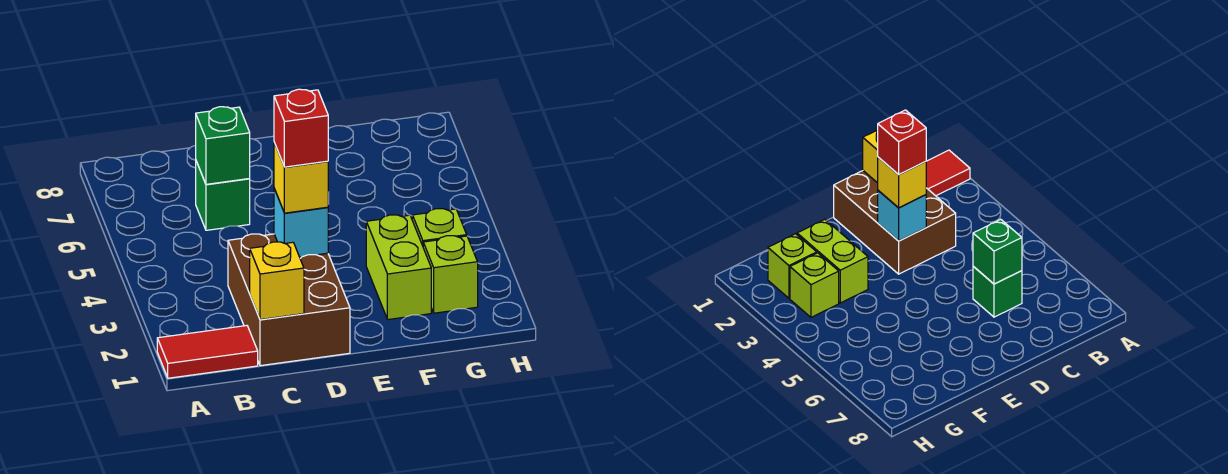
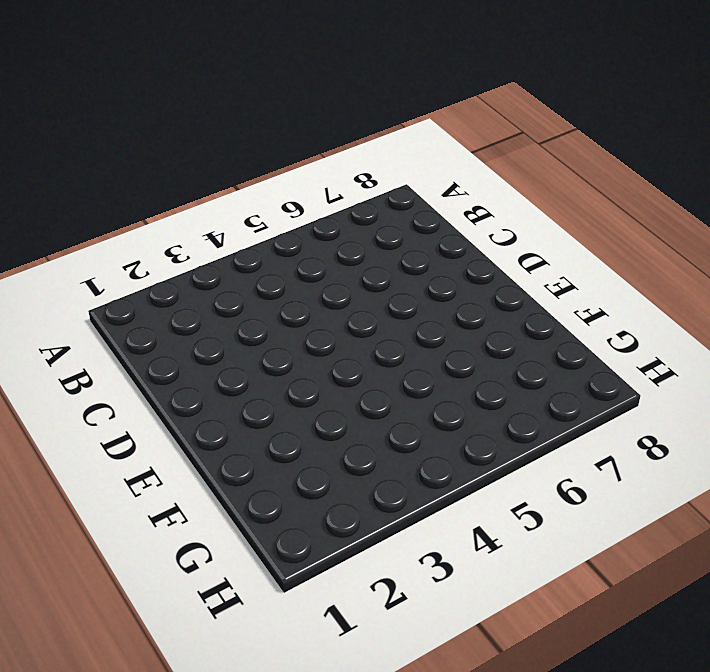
none -> red 1x2 tile [157,326,258,378]
none -> brown 2x3 brick [228,234,350,366]

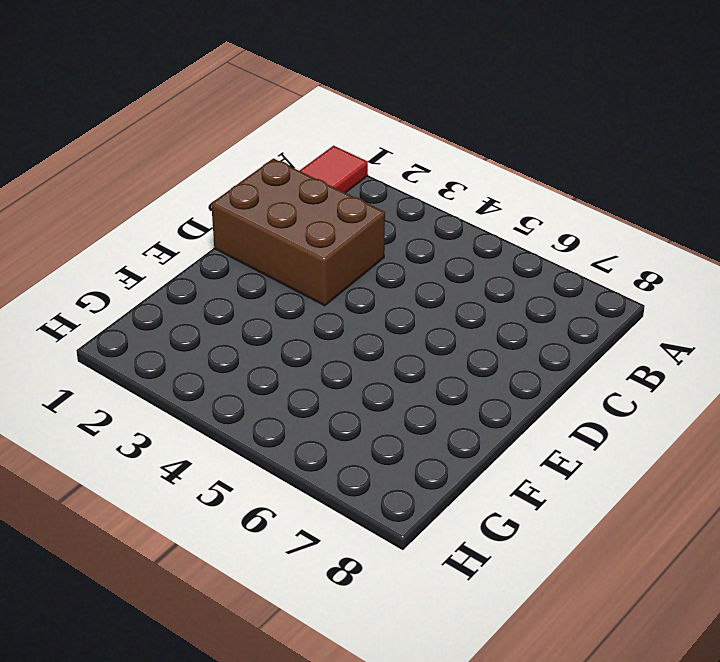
none -> green 1x1 brick [196,161,250,230]
none -> lime 1x2 brick [366,215,431,320]

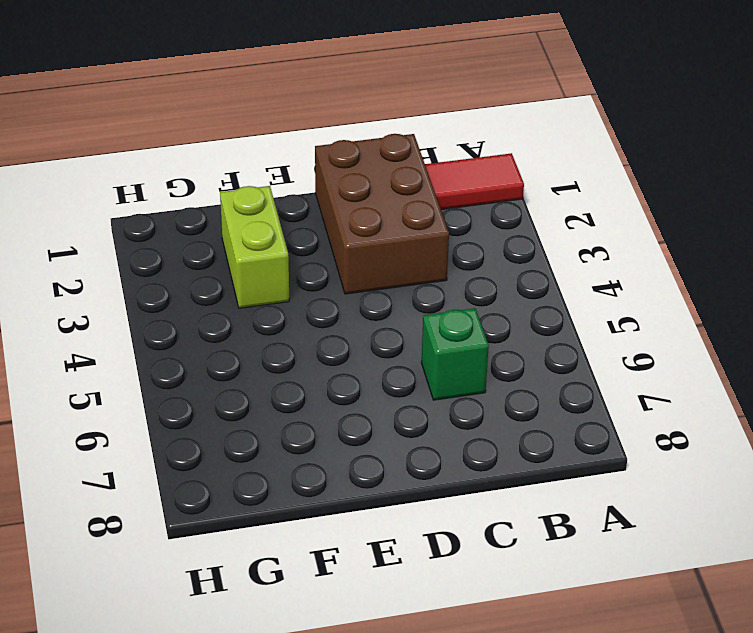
none -> lime 1x1 brick [423,236,478,313]
none -> lime 1x1 brick [412,209,467,245]

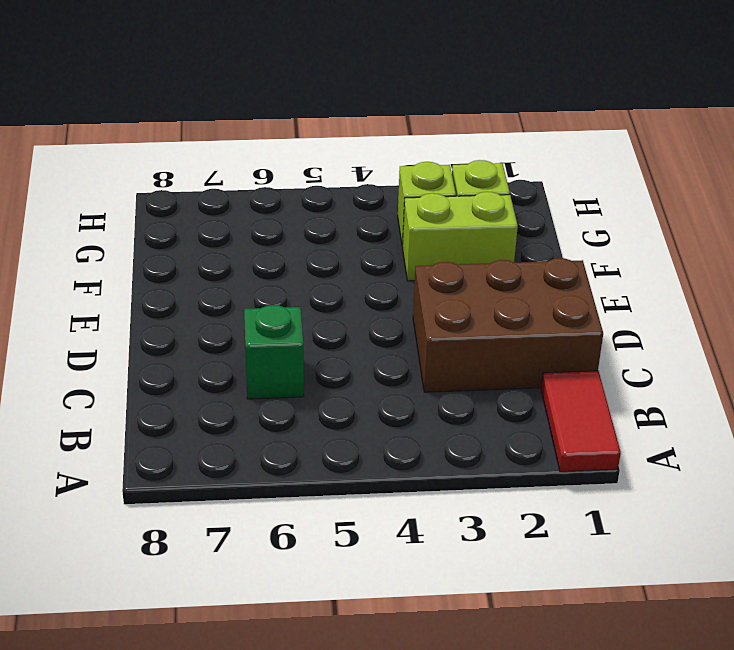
none -> yellow 1x1 brick [250,242,304,320]
none -> green 1x1 brick [196,107,250,184]

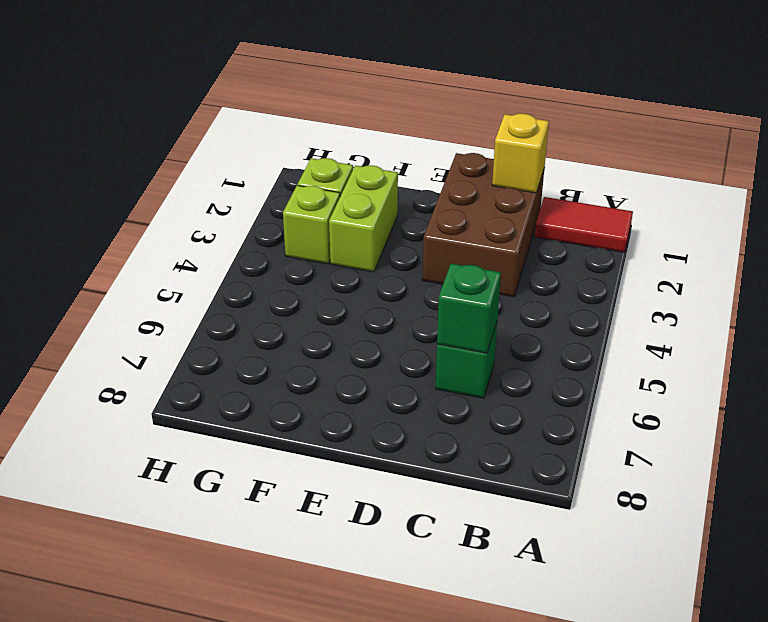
none -> cyan 1x1 brick [274,189,328,257]
none -> yellow 1x1 brick [274,143,328,213]

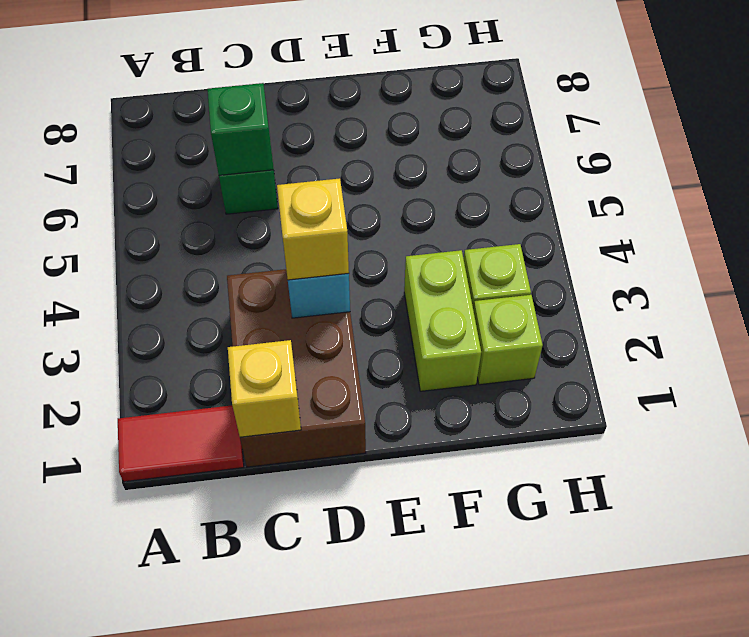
none -> red 1x1 brick [274,89,328,167]

